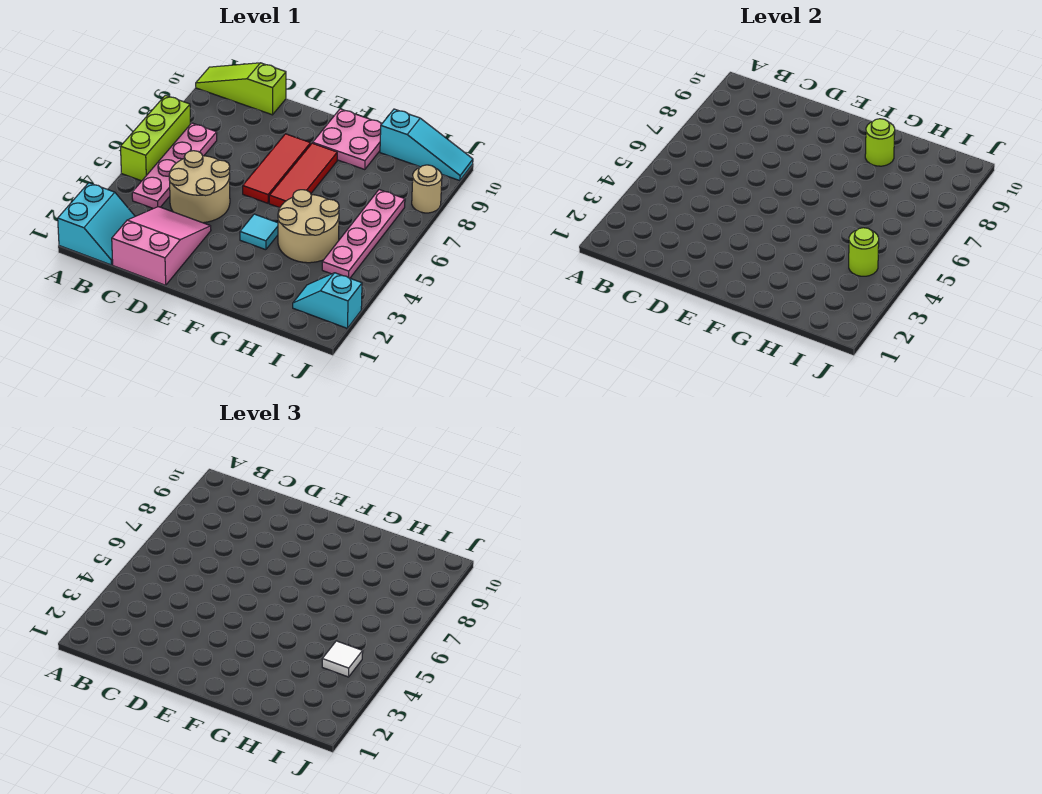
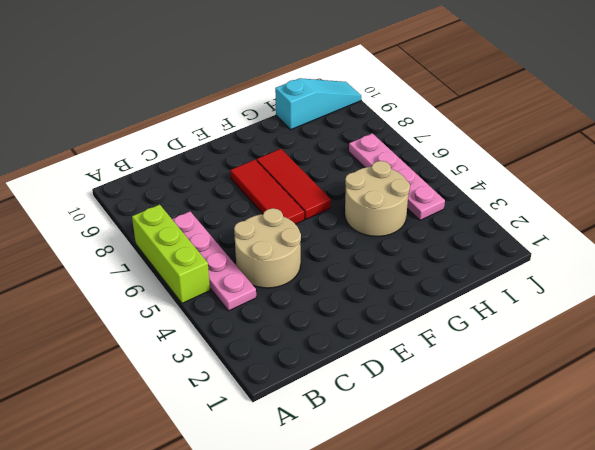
none -> cyan 2x2 slope [58,183,135,265]
none -> lime 1x3 slope [196,63,286,115]
none -> pink 2x3 slope [112,207,211,285]

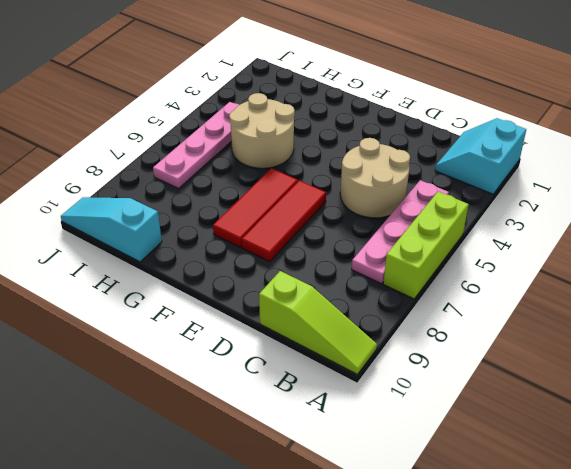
none -> pink 2x3 slope [112,207,211,285]
none -> cyan 1x1 tile [240,214,278,250]
none -> pink 2x2 plate [313,109,382,170]

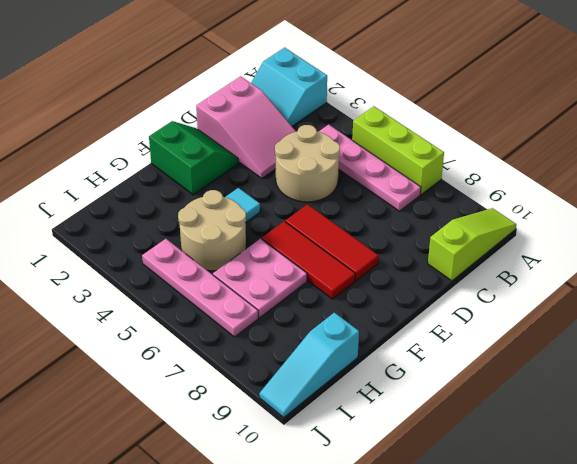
green 2x2 slope [149,121,239,195] -> none
pink 2x2 plate [213,239,307,318] -> pink 2x2 plate moved to [313,109,382,170]
none -> cyan 1x2 slope [293,273,362,328]
none -> tan 1x1 round brick [412,165,442,213]
none -> lime 1x1 round brick [865,119,895,166]

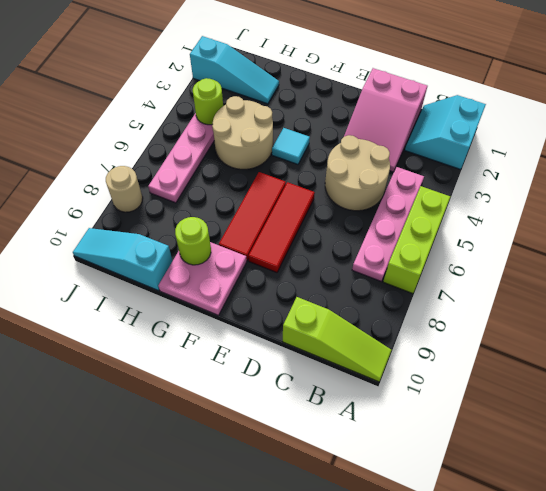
cyan 1x3 slope [190,36,279,104] -> cyan 1x2 slope [293,273,362,328]
none -> white 1x1 tile [322,641,363,677]

